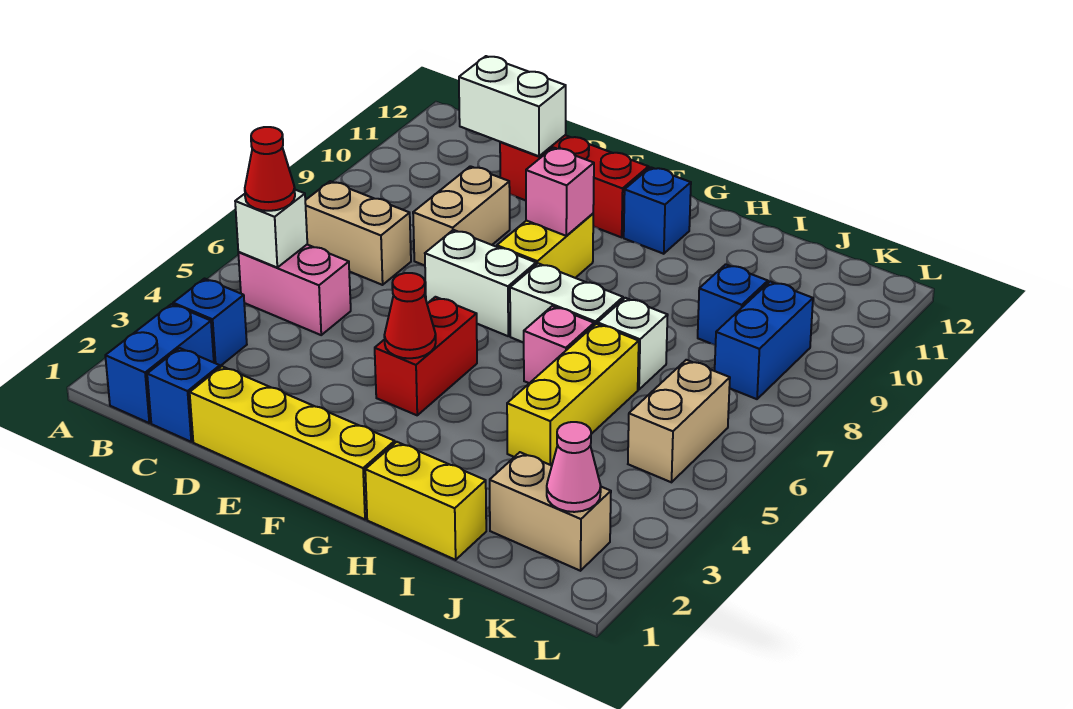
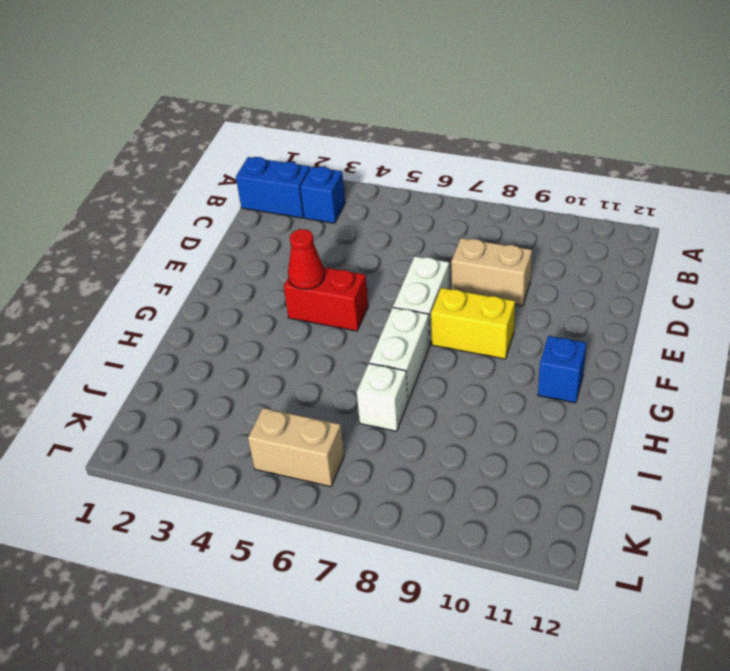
none -> pink 1x2 brick [238,245,351,335]
none -> tan 1x2 brick [305,181,411,285]
none -> blue 1x1 brick [147,348,220,442]

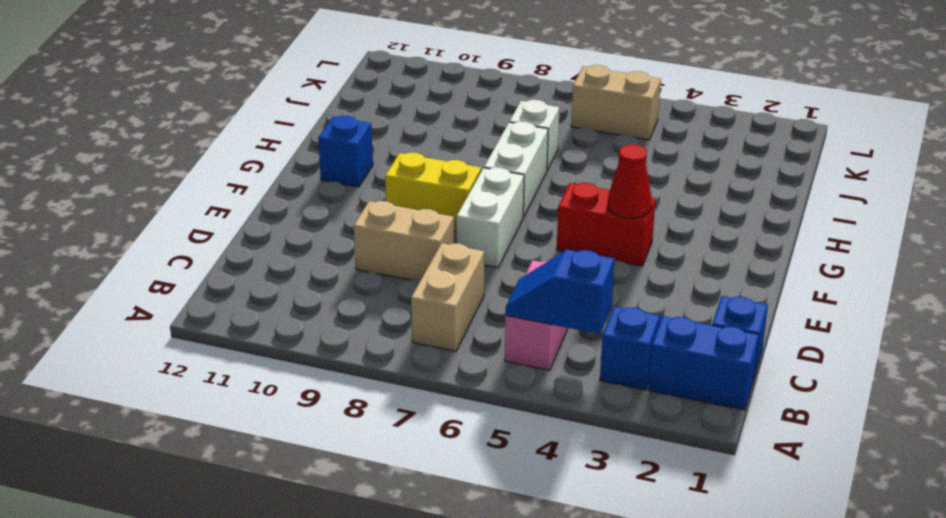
blue 1x2 slope [505,250,614,334] -> white 1x1 brick [235,190,307,267]
none -> yellow 1x4 brick [190,366,395,519]
none -> red 1x3 brick [500,135,649,237]
none -> yellow 1x2 brick [365,442,486,560]

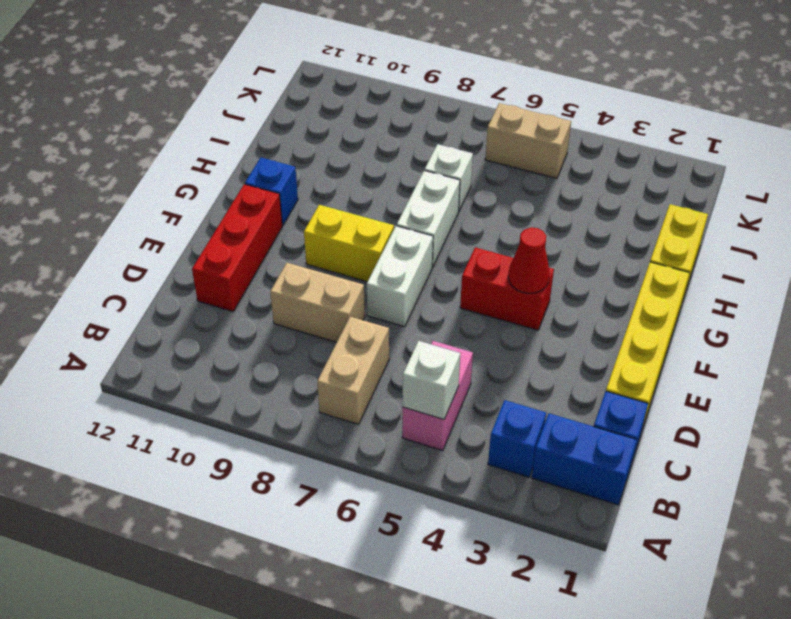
none -> pink 1x1 brick [524,306,594,383]
none -> yellow 1x3 brick [507,324,639,466]
none -> tan 1x2 brick [490,452,611,571]

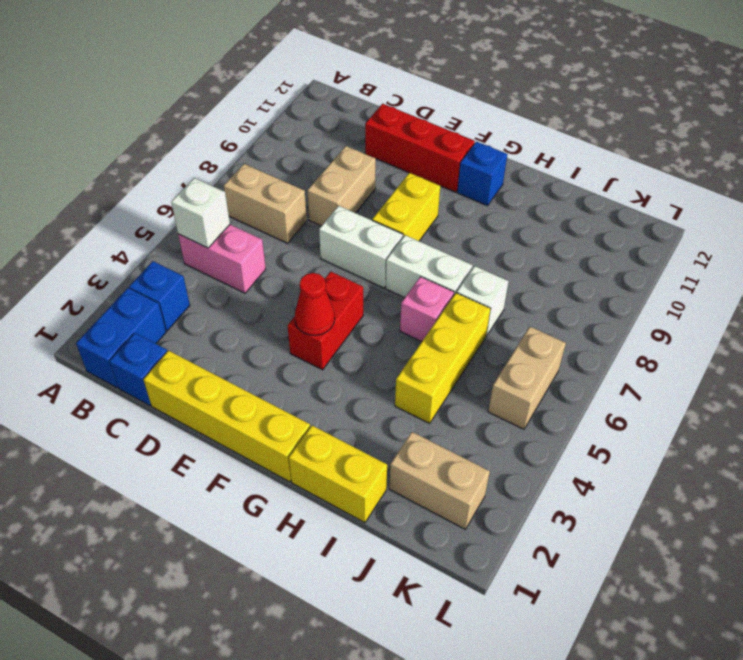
none -> blue 1x1 brick [698,264,768,345]
none -> blue 1x2 brick [715,282,813,399]
none -> white 1x2 brick [459,56,566,156]

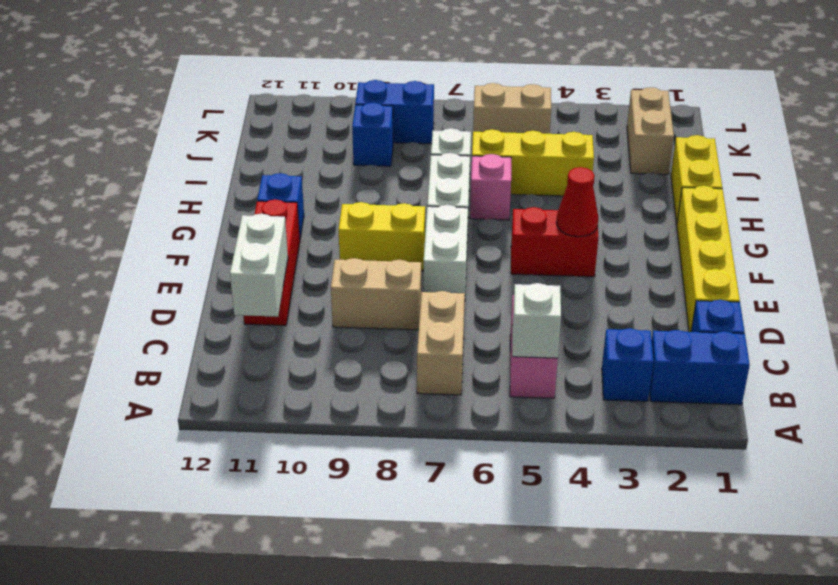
none -> pink 1x1 brick [526,148,594,236]
none -> pink 1x1 cone [547,422,601,512]
none -> red 1x1 cone [245,127,295,211]

